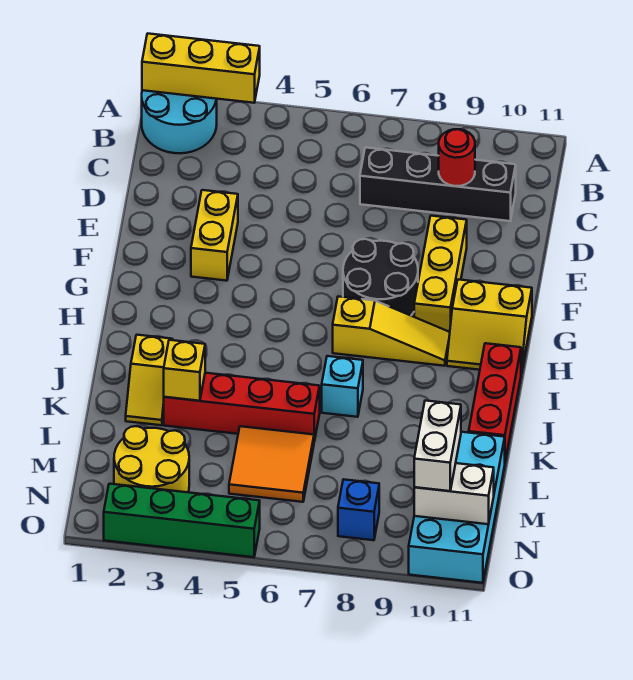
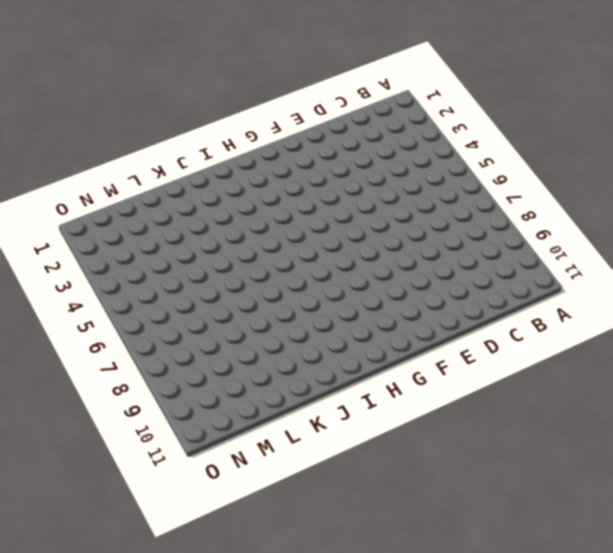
none -> cyan 2x2 round brick [142,90,217,153]
none -> black 1x4 brick [360,147,516,221]
none -> yellow 1x2 brick [191,190,238,281]

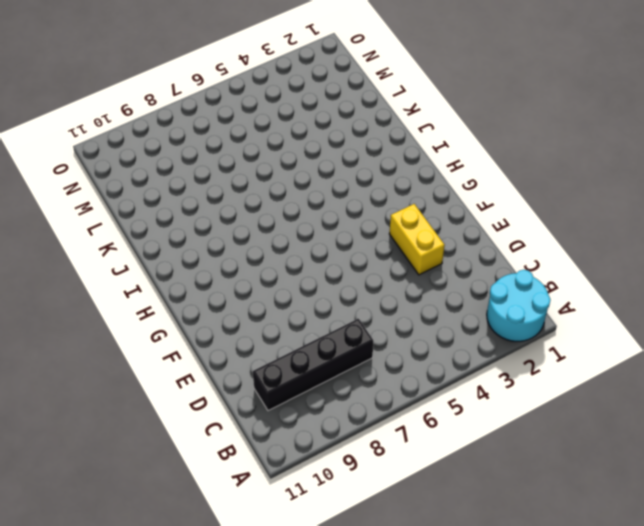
none -> yellow 1x3 brick [414,216,467,332]
none -> black 2x2 round brick [343,239,418,315]
none -> yellow 2x2 slope [447,279,532,373]

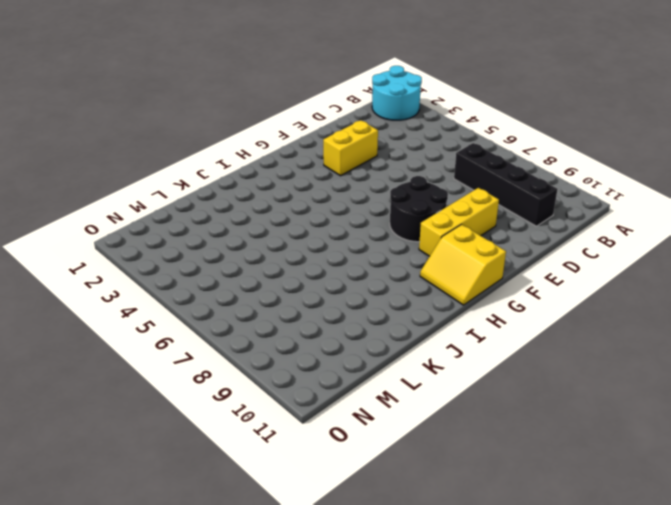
none -> yellow 1x3 slope [333,296,450,366]
none -> red 1x3 brick [469,343,521,461]
none -> yellow 1x2 slope [126,335,173,425]

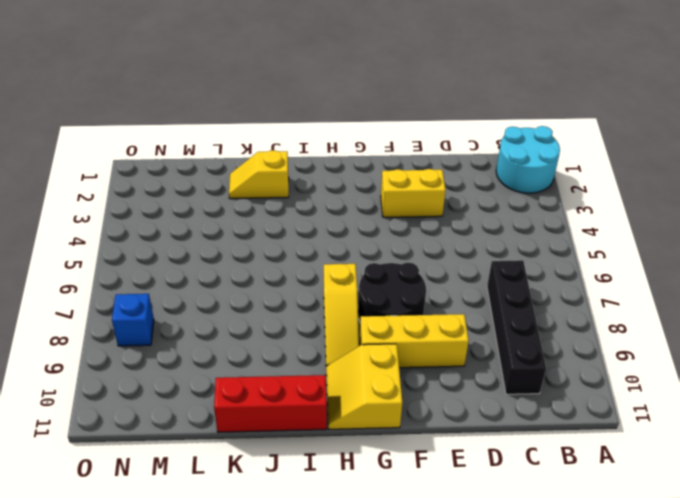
none -> cyan 1x1 brick [322,356,363,417]
none -> red 1x4 brick [164,373,320,441]
none -> orange 2x2 tile [229,426,314,502]

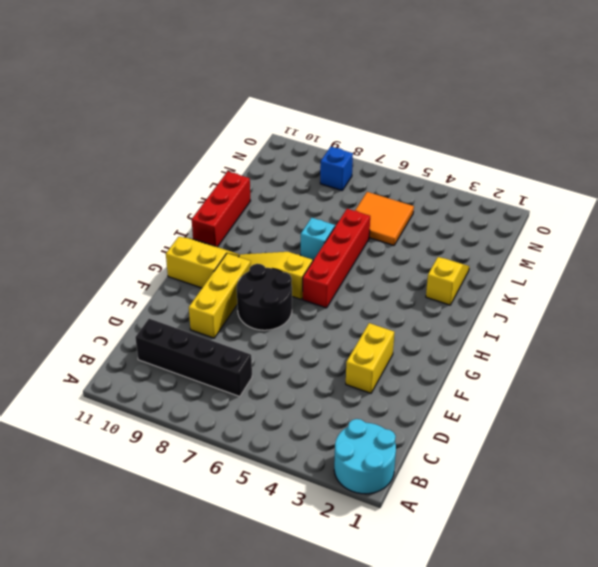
red 1x4 brick [303,209,370,308] -> red 1x4 brick turned to [164,373,320,441]
none -> cyan 2x4 brick [409,432,505,583]
none -> yellow 2x2 round brick [114,426,189,492]
none -> green 1x4 brick [104,484,260,557]

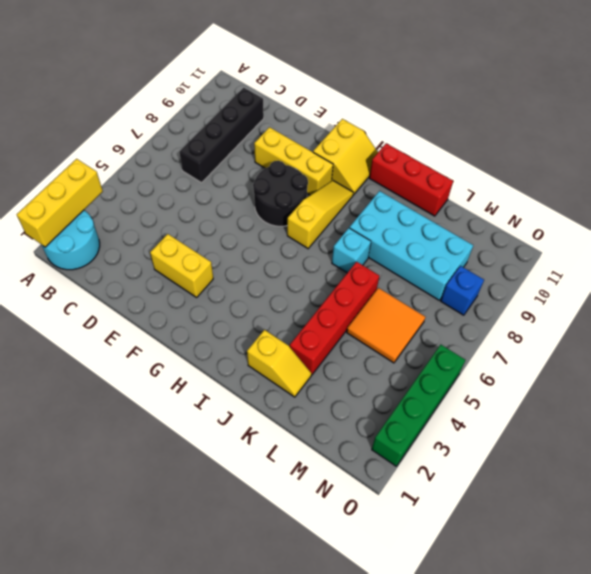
cyan 2x4 brick [349,191,473,300] -> cyan 2x4 brick moved to [409,432,505,583]
none -> yellow 2x2 round brick [114,426,189,492]
none -> red 1x1 round brick [439,129,475,186]
none -> yellow 1x1 brick [164,340,205,401]

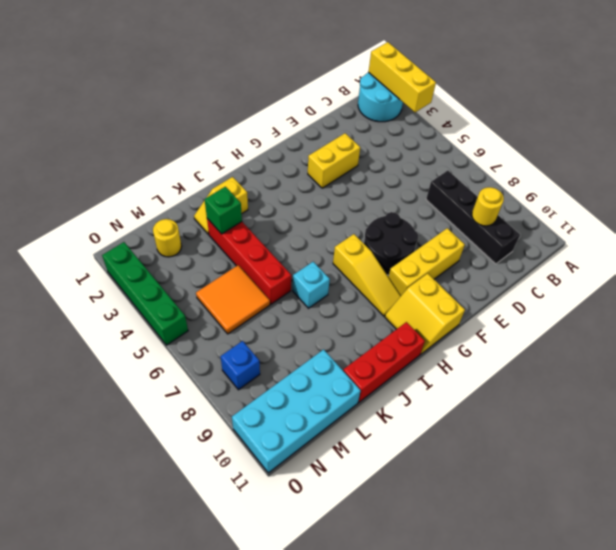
yellow 1x1 round brick [472,187,504,226] -> red 1x1 round brick [439,129,475,186]
green 1x1 brick [205,187,242,234] -> yellow 1x1 brick [164,340,205,401]
yellow 1x1 round brick [153,219,182,257] -> yellow 2x2 round brick [114,426,189,492]
none -> white 1x2 brick [414,463,494,524]
none -> white 1x2 brick [414,401,461,491]

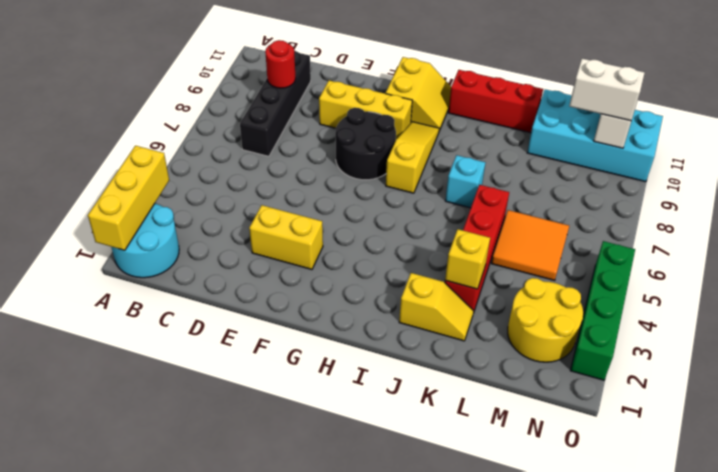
none -> blue 1x1 brick [338,479,379,540]

